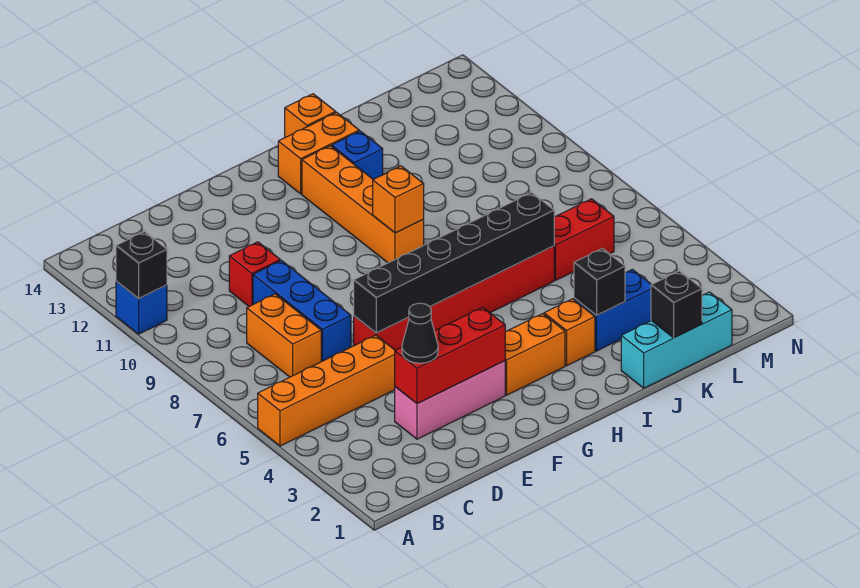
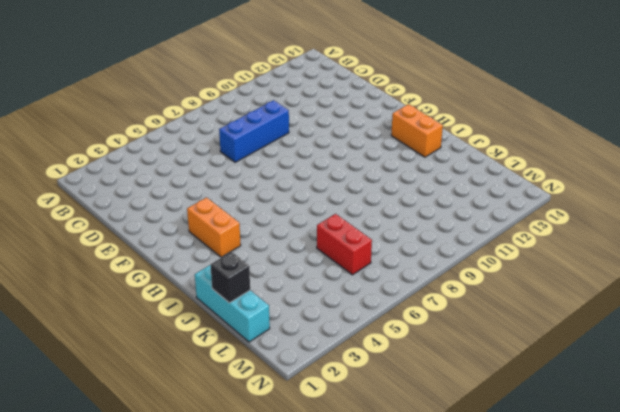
none -> orange 1x4 brick [258,335,395,446]
none -> blue 1x1 brick [116,281,167,334]
none -> orange 1x2 brick [247,294,321,377]

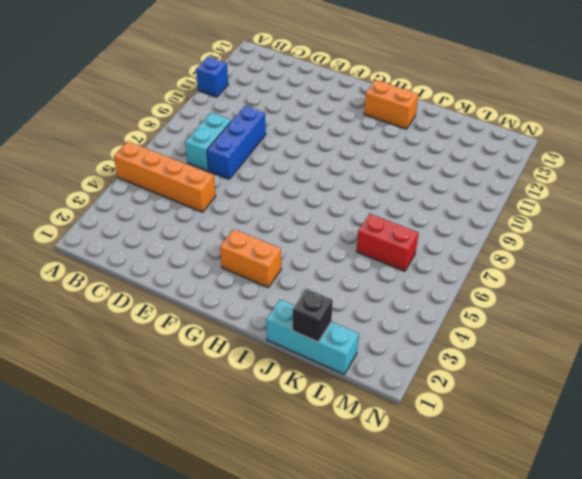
cyan 1x2 brick [185,112,231,171] -> orange 1x2 brick [247,294,321,377]
none -> pink 1x3 brick [395,361,505,439]
none -> red 1x1 brick [229,242,280,306]
none -> red 1x6 brick [354,246,554,350]

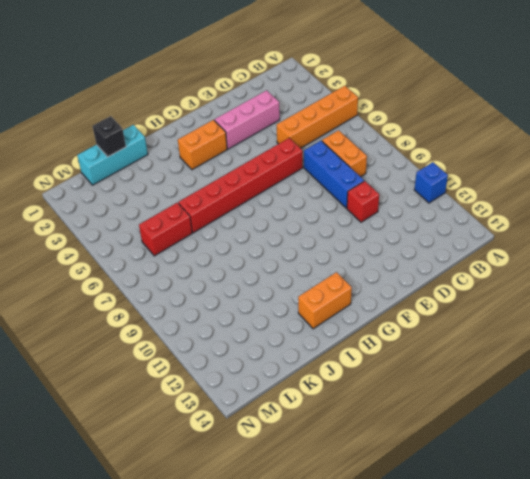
none -> orange 1x4 brick [302,146,424,263]
none -> orange 1x1 brick [544,299,595,366]
none -> blue 1x1 brick [332,131,383,179]

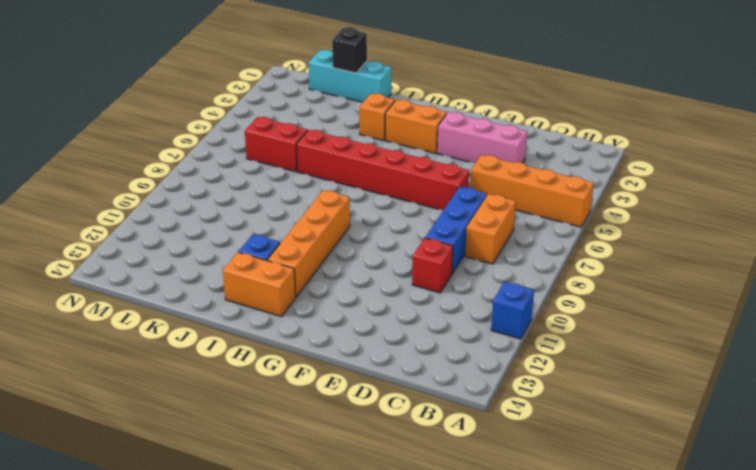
none -> orange 1x1 brick [285,94,336,137]
none -> blue 1x2 brick [574,269,652,351]
none -> black 1x1 brick [116,232,167,299]

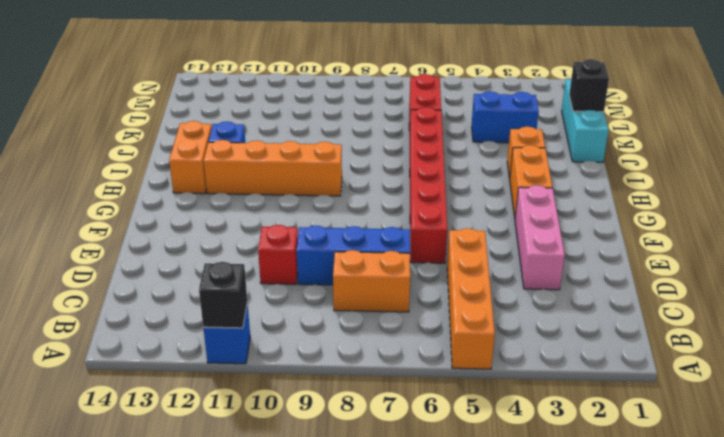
blue 1x2 brick [472,91,539,143] -> blue 1x2 brick turned to [574,269,652,351]
none -> orange 1x1 brick [285,94,336,137]
none -> red 1x3 brick [395,307,505,404]
none -> black 1x6 brick [354,193,554,333]

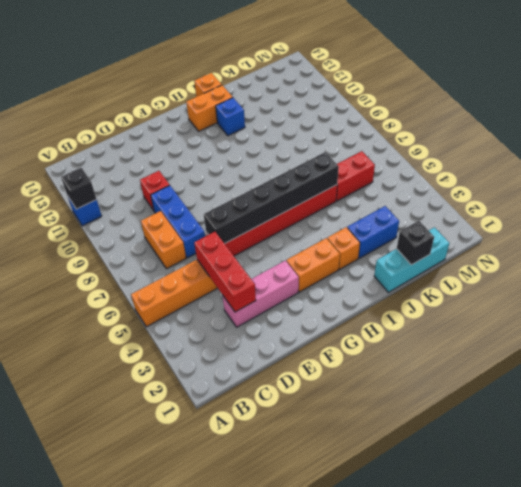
red 1x3 brick [194,232,256,312] -> red 1x3 brick turned to [395,307,505,404]
none -> orange 1x4 brick [302,146,424,263]
none -> orange 1x1 brick [373,166,424,233]
none -> black 1x1 brick [574,248,625,315]

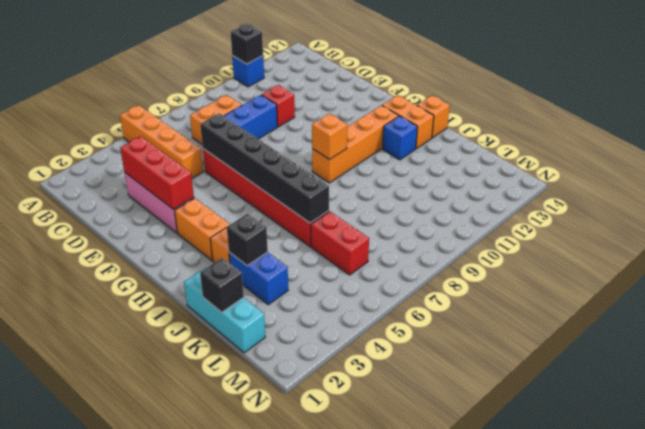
none -> black 1x1 cone [402,303,438,363]

